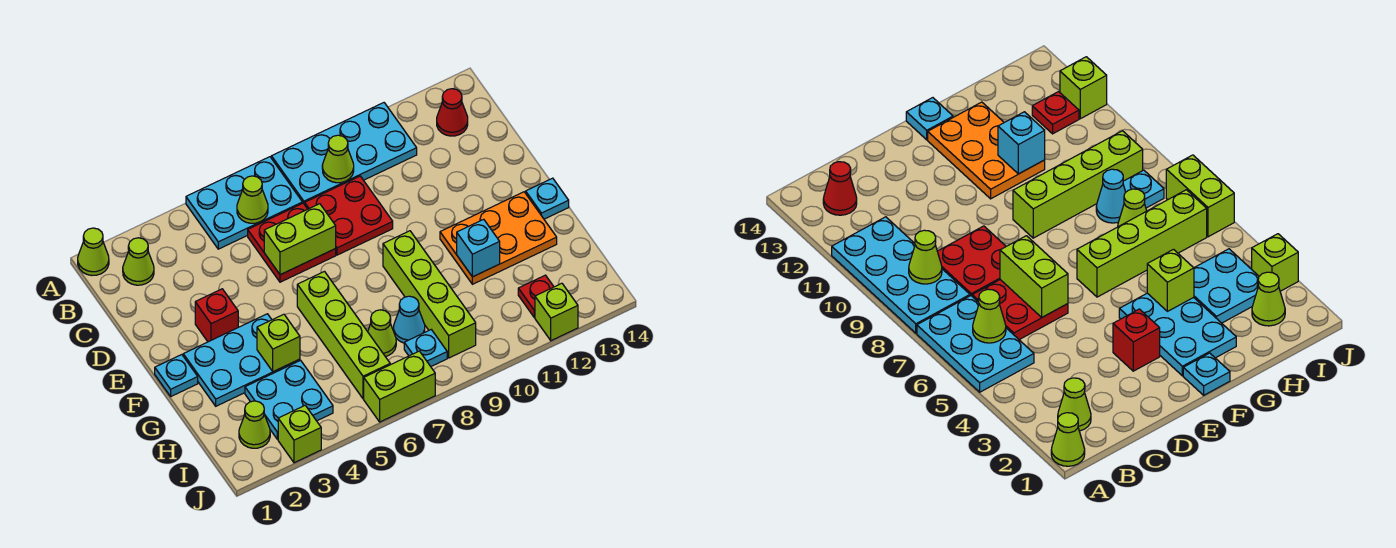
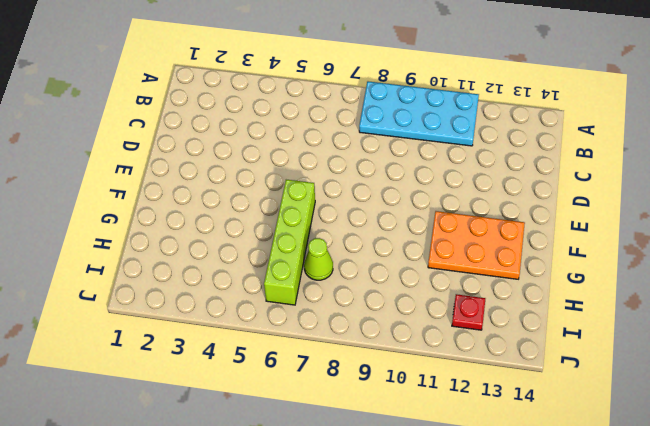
none -> lime 1x1 cone [78,228,109,275]
none -> cyan 2x3 plate [186,157,303,249]
none -> lime 1x1 cone [123,238,154,285]

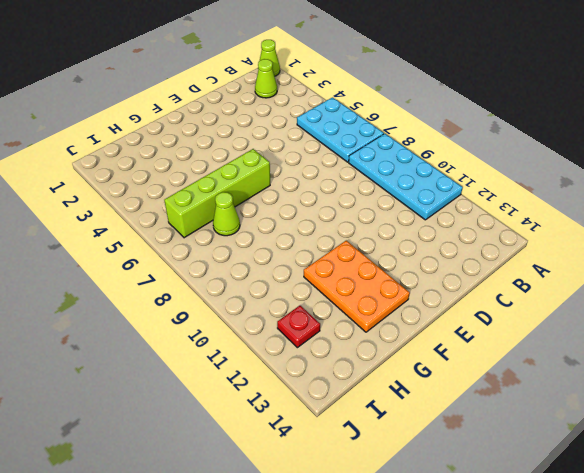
none -> red 1x1 cone [437,89,468,136]
none -> red 2x2 plate [248,203,336,282]
none -> red 2x2 plate [305,176,393,255]

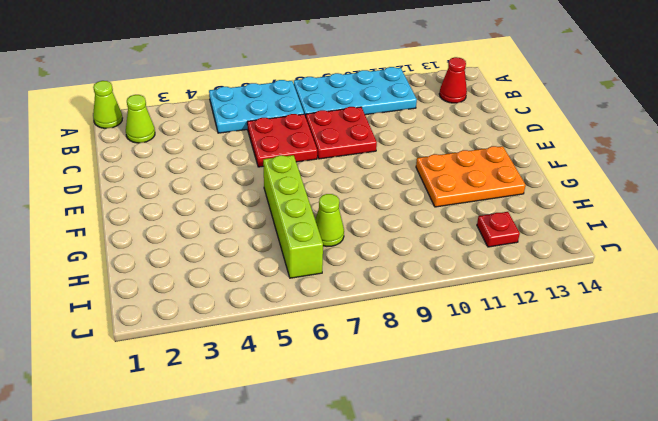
none -> red 1x1 brick [195,289,238,342]
none -> cyan 1x1 plate [155,355,198,396]
none -> cyan 2x3 plate [183,314,300,406]

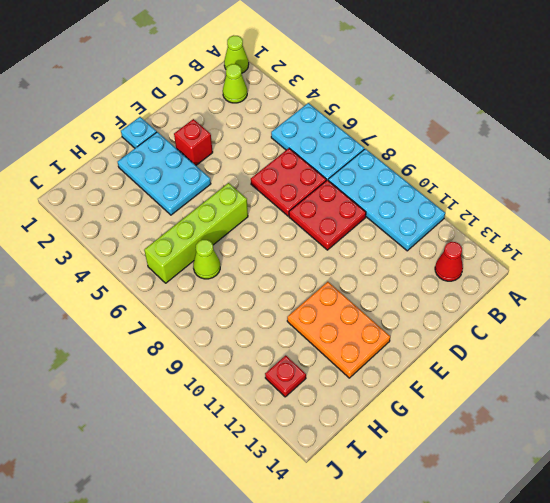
none -> lime 1x4 brick [383,231,476,358]
none -> cyan 1x1 plate [526,178,569,219]
none -> cyan 2x2 plate [245,360,333,439]

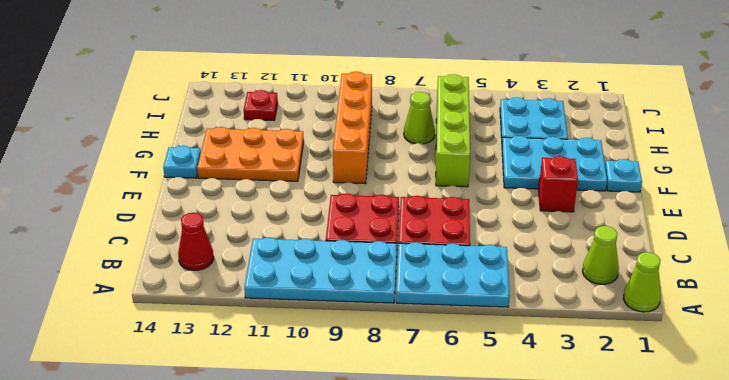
orange 1x4 brick [333,72,372,184] -> lime 1x4 brick [383,231,476,358]
none -> cyan 1x1 cone [394,296,425,343]
none -> lime 1x1 cone [239,401,270,448]
none -> cyan 1x1 plate [404,330,447,366]

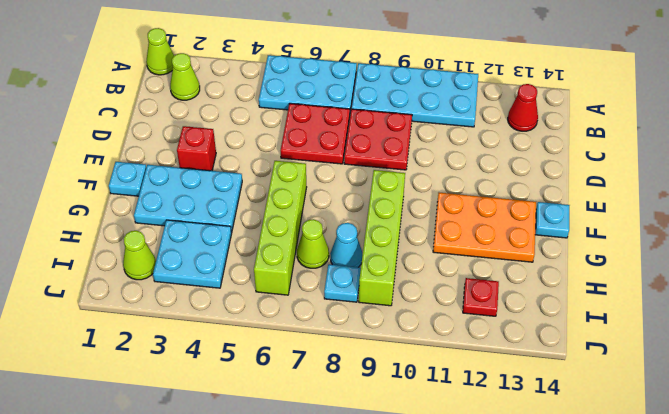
none -> lime 1x1 brick [278,406,321,463]
none -> lime 1x2 brick [364,351,435,422]
none -> lime 1x1 brick [535,283,578,341]

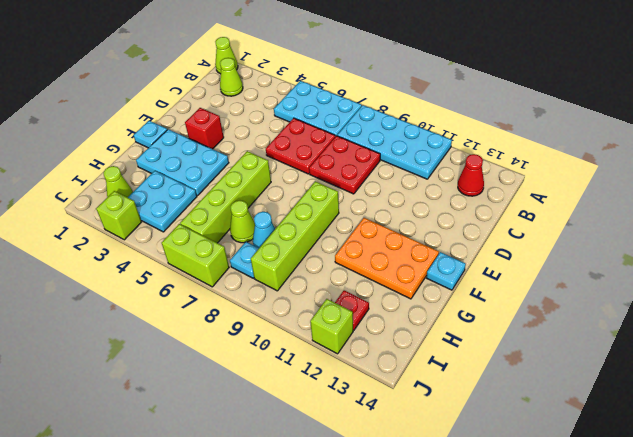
none -> lime 1x1 cone [237,176,268,223]
none -> lime 1x1 cone [322,135,354,183]
none -> lime 1x2 brick [264,204,336,275]

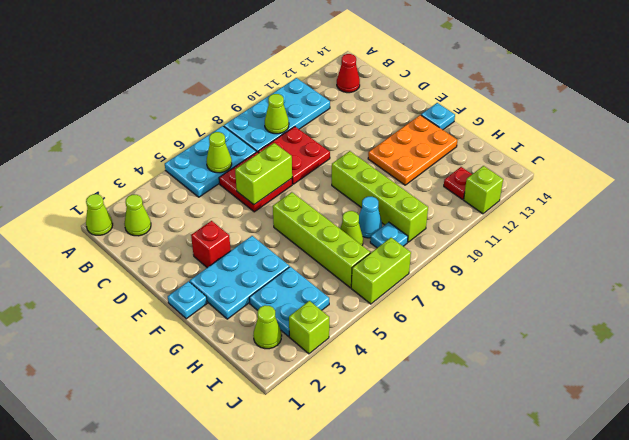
none -> lime 1x1 brick [257,314,300,372]
none -> cyan 1x1 brick [457,219,500,277]

